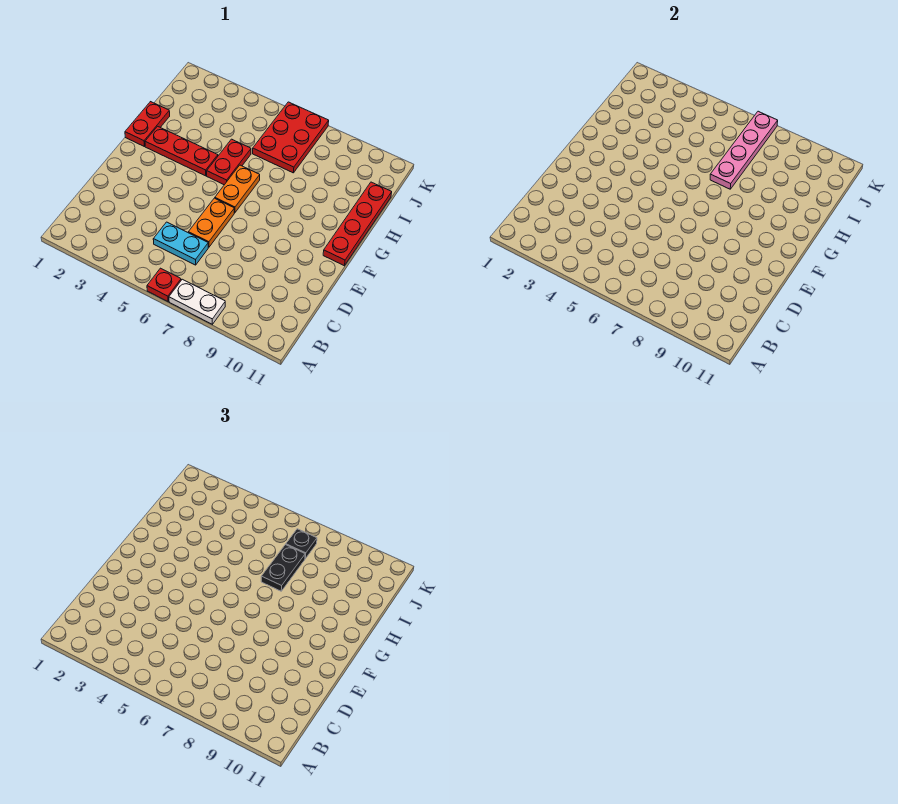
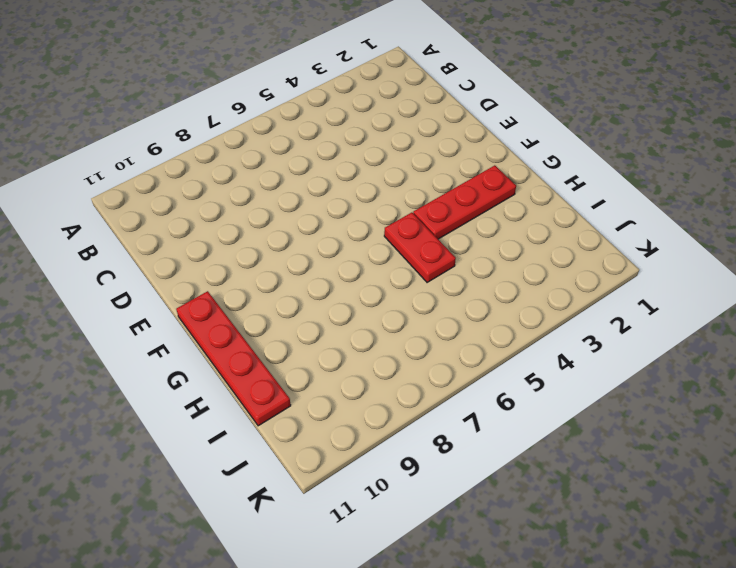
none -> red 1x1 plate [147,268,181,301]
none -> white 1x2 plate [169,279,225,324]
none -> cyan 1x2 plate [153,222,208,265]

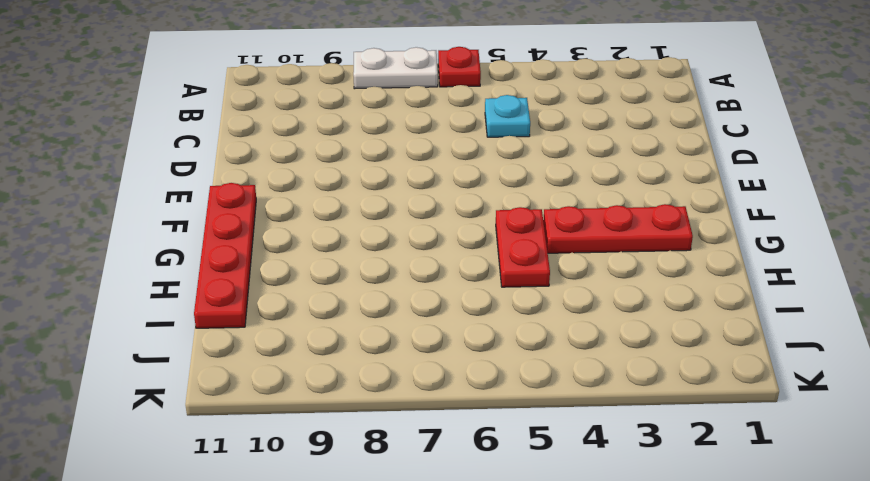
cyan 1x1 plate [485,95,530,137] -> cyan 1x2 plate [153,222,208,265]
none -> orange 1x2 plate [188,198,234,247]
none -> orange 1x2 plate [215,165,260,213]
none -> red 1x2 plate [125,102,170,146]

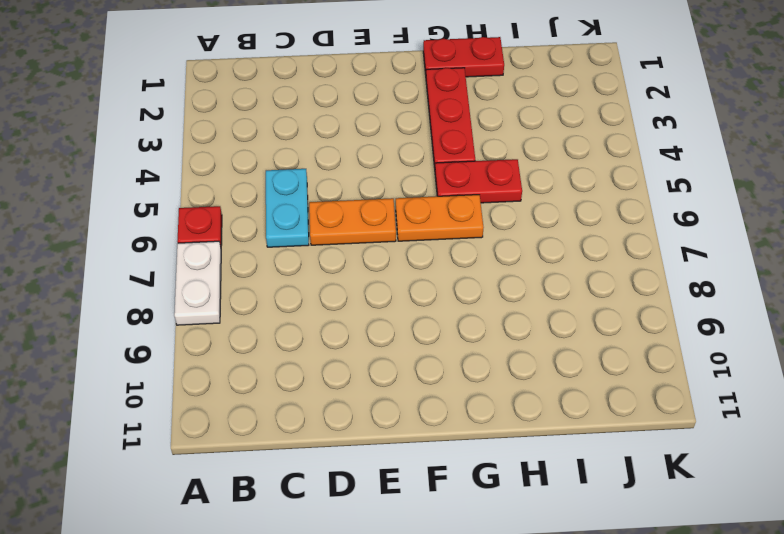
none -> red 1x4 plate [323,182,392,266]
none -> red 2x3 plate [253,102,329,173]
none -> pink 1x4 plate [710,111,778,189]

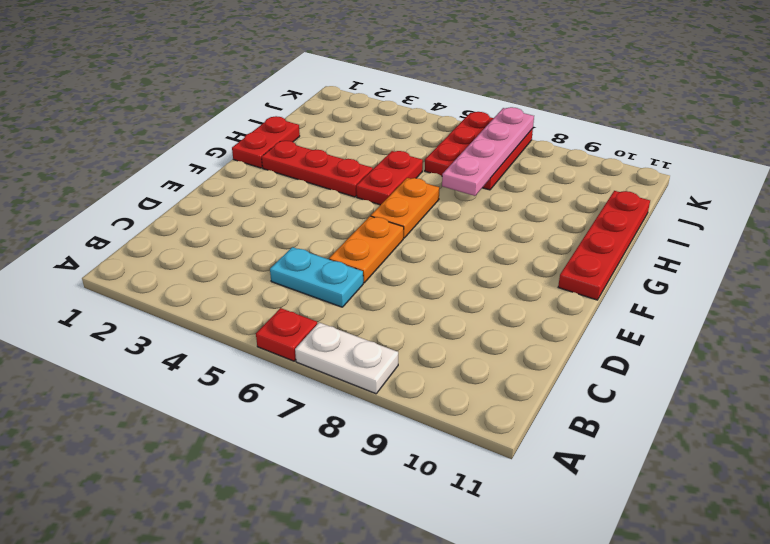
none -> black 1x2 plate [261,545,305,591]
none -> black 1x1 plate [286,529,317,559]

